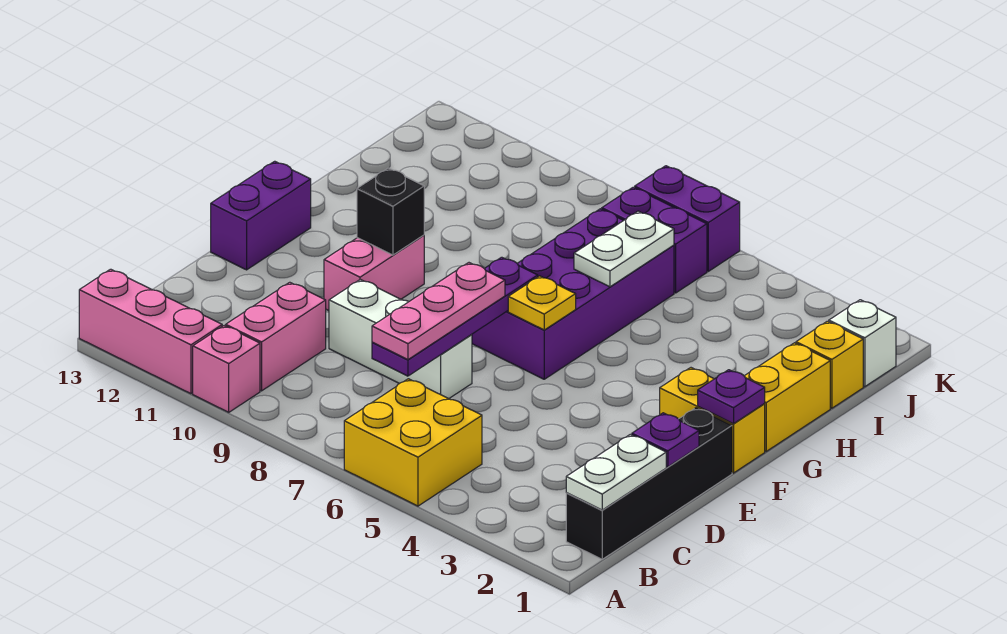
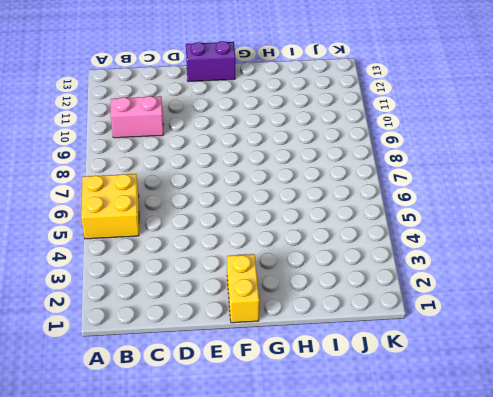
none -> pink 1x1 brick [193,326,260,412]
none -> pink 1x3 brick [79,269,222,394]
none -> black 1x4 brick [566,408,732,559]

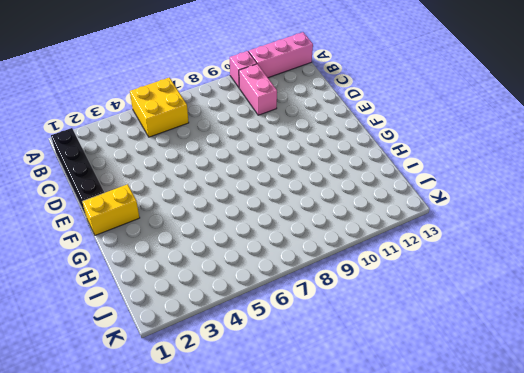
none -> white 1x3 brick [329,279,472,399]
none -> pink 1x2 brick [324,235,424,311]
none -> purple 1x2 brick [211,161,311,270]

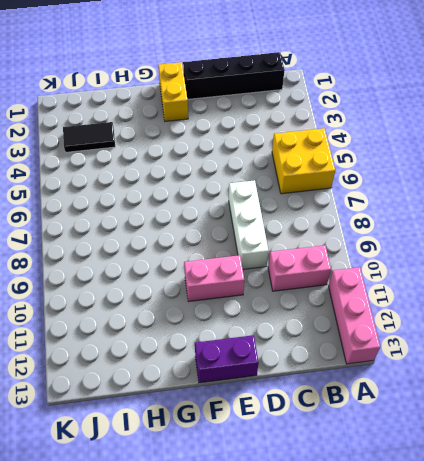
black 1x2 tile [63,122,115,152] -> none
none -> pink 1x1 brick [193,326,260,412]
none -> purple 2x4 brick [472,209,674,379]
none -> yellow 1x2 brick [745,343,830,451]

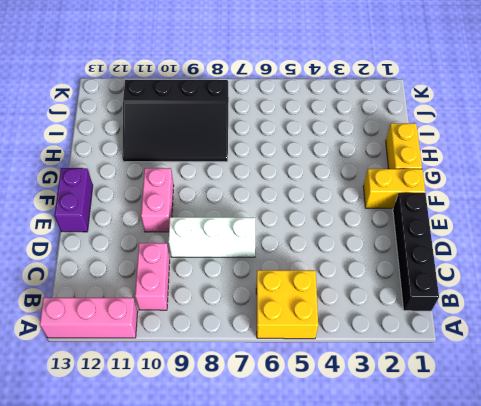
black 3x4 slope [122,80,229,162] -> none
none -> pink 1x1 brick [193,326,260,412]
none -> purple 2x4 brick [472,209,674,379]
none -> yellow 1x1 brick [796,321,863,408]

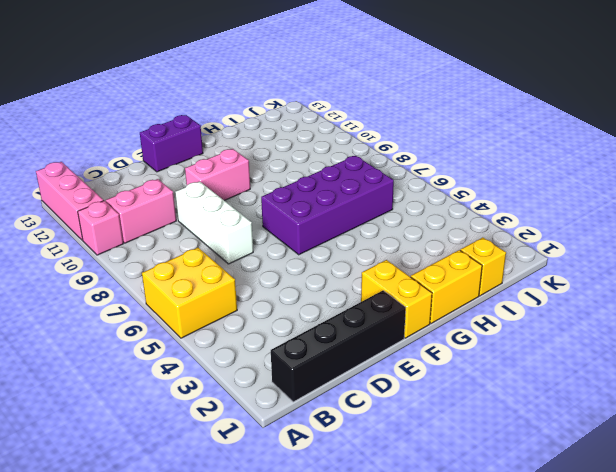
none -> white 1x1 brick [829,300,896,387]
none -> purple 1x2 brick [602,187,707,293]
none -> purple 1x2 brick [635,166,740,271]

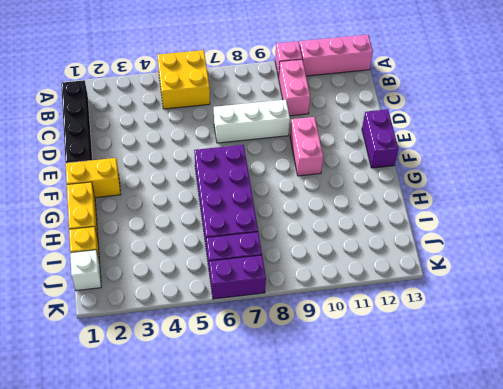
none -> white 1x2 plate [566,434,666,510]
none -> purple 1x4 plate [372,257,538,376]
none -> purple 1x1 plate [632,413,699,467]

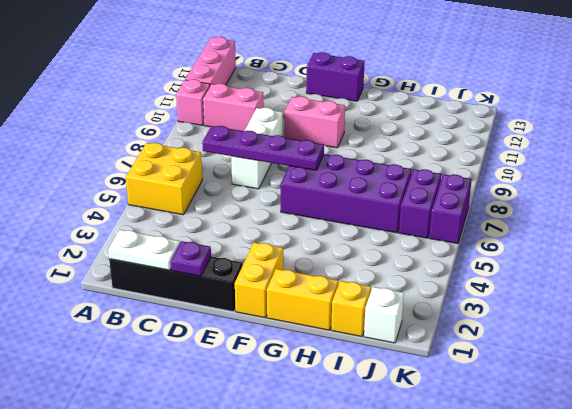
none -> purple 1x1 plate [698,370,765,424]
none -> yellow 1x1 plate [508,276,576,330]
none -> black 1x1 brick [357,168,424,255]

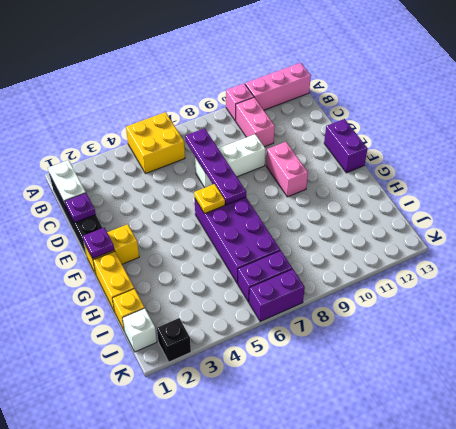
black 1x1 brick [157,318,191,362] -> black 1x1 brick moved to [357,168,424,255]
none -> white 1x2 plate [574,211,674,287]
none -> pink 1x3 plate [372,263,505,360]

